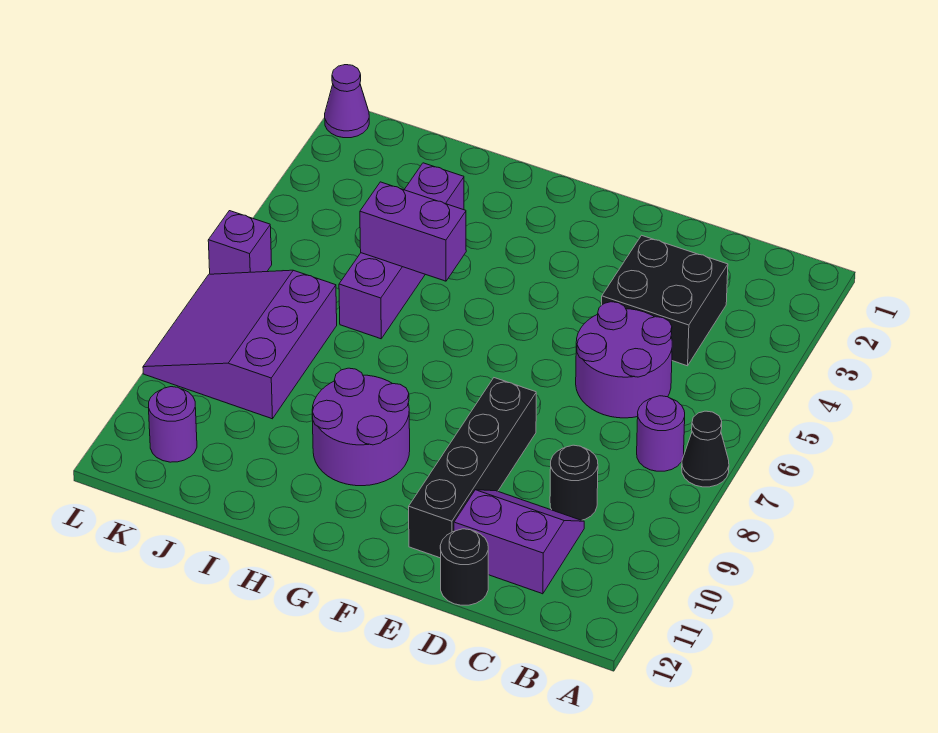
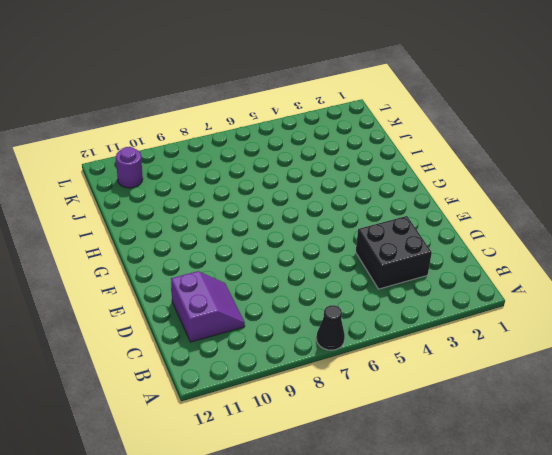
none -> purple 1x1 round brick [637,396,685,471]
none -> purple 2x2 round brick [576,302,672,418]
none -> black 1x1 round brick [550,445,598,520]

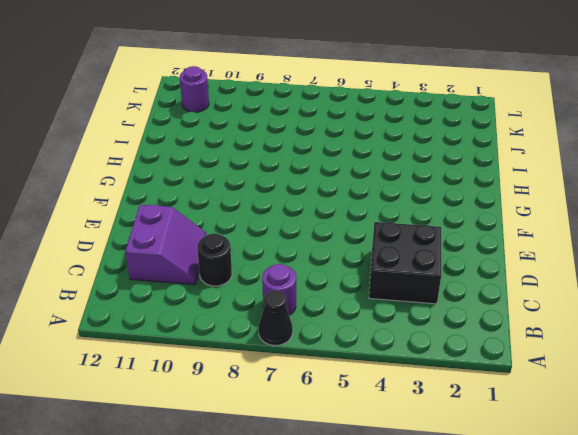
none -> purple 2x2 round brick [576,302,672,418]
none -> black 1x1 round brick [440,529,488,605]
none -> black 1x4 brick [409,378,536,558]

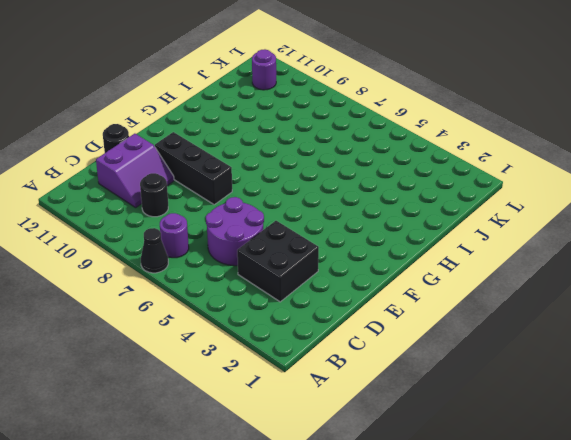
black 1x3 brick [155,132,232,205] -> black 1x4 brick [409,378,536,558]
none -> purple 2x2 round brick [312,368,410,486]
none -> purple 1x4 brick [339,163,464,339]
none -> purple 3x3 slope [143,270,337,419]

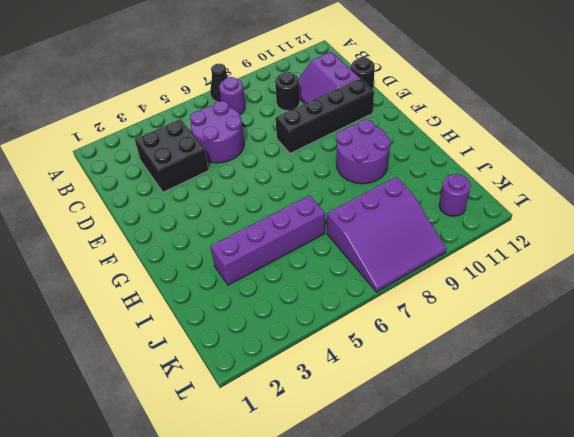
none -> purple 1x1 cone [325,65,369,138]
none -> purple 1x1 brick [208,211,272,274]
none -> purple 1x2 brick [360,182,466,281]

